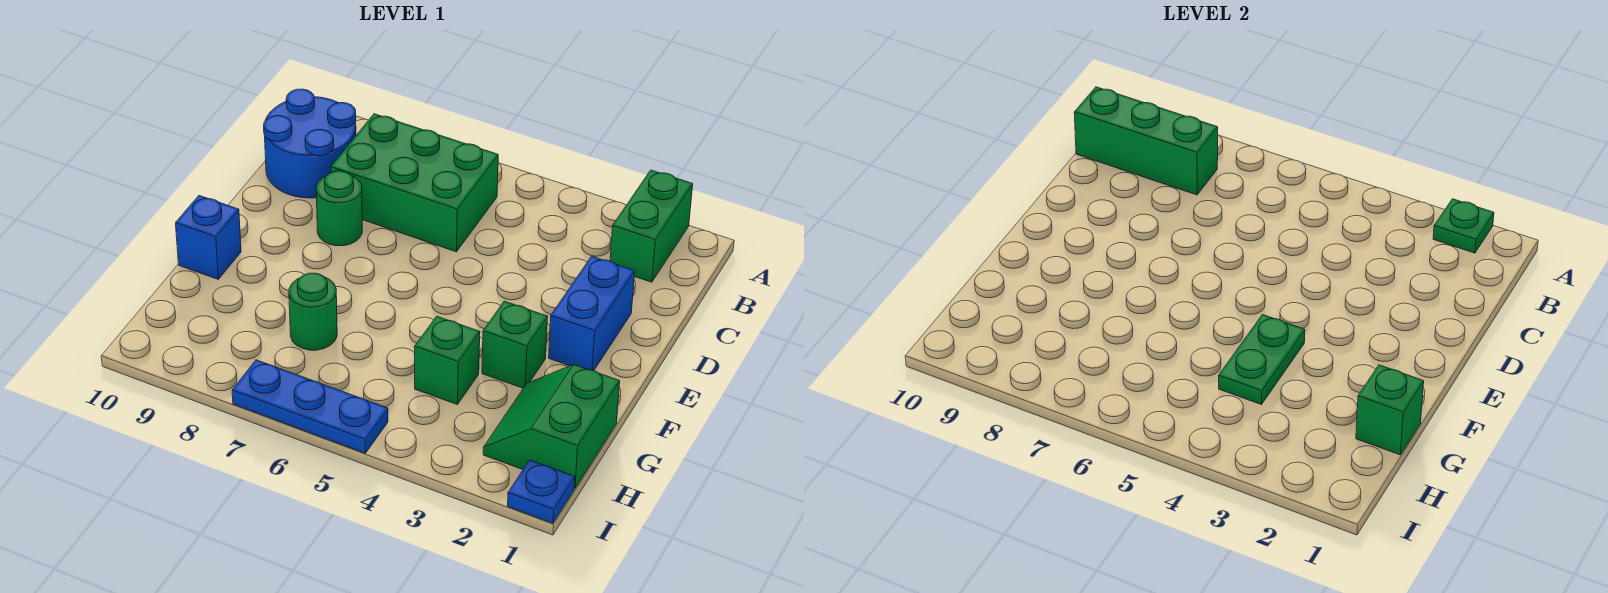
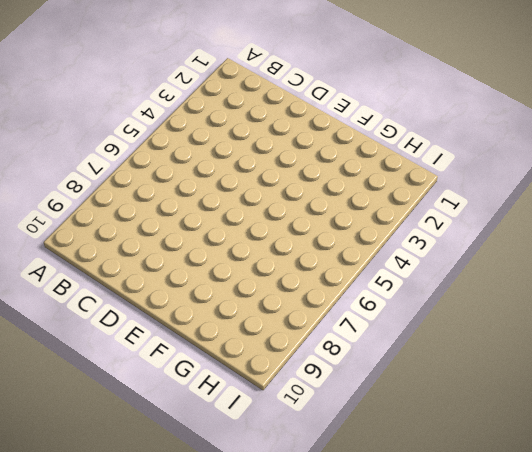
none -> green 1x2 brick [610,170,693,282]
none -> green 2x3 brick [331,114,498,252]
none -> blue 2x2 round brick [264,89,356,198]

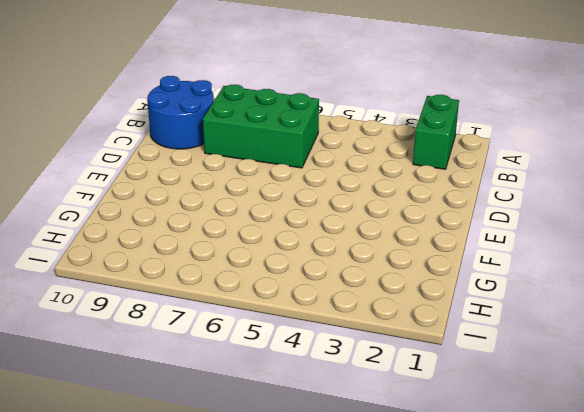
none -> blue 1x2 brick [549,256,635,370]
none -> green 1x1 round brick [316,171,362,246]
none -> green 1x1 brick [482,301,548,388]

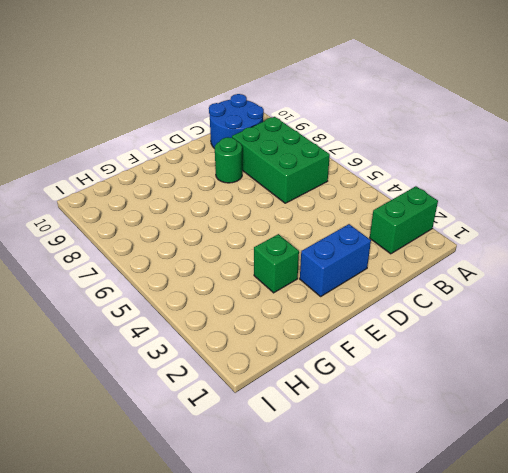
none -> blue 1x1 brick [176,196,241,279]
none -> green 2x2 slope [483,365,620,489]
none -> green 1x1 brick [415,316,480,405]

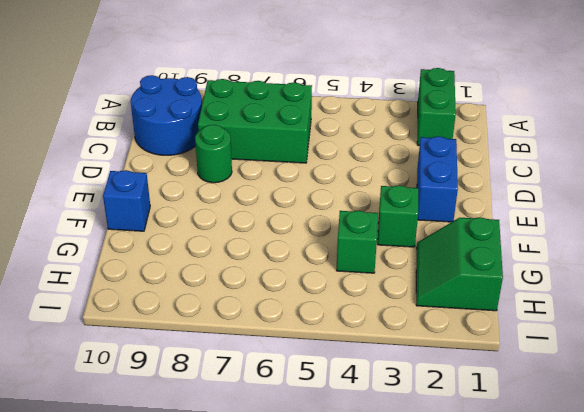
none -> green 1x1 round brick [289,273,337,350]
none -> blue 1x1 plate [508,460,575,523]
none -> blue 1x3 plate [232,360,388,453]

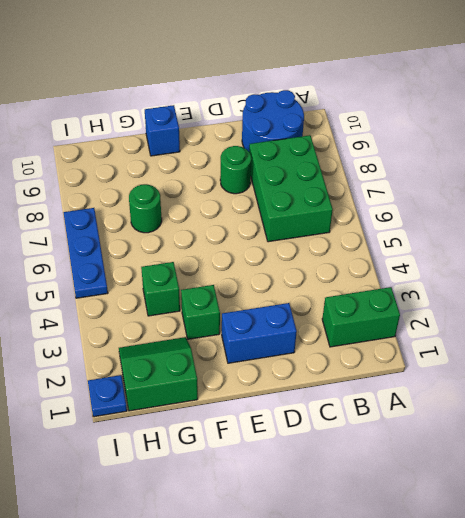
none -> green 1x1 plate [1433,199,1494,253]
none -> green 1x3 brick [1074,87,1218,195]
none -> green 1x2 plate [1219,315,1305,405]

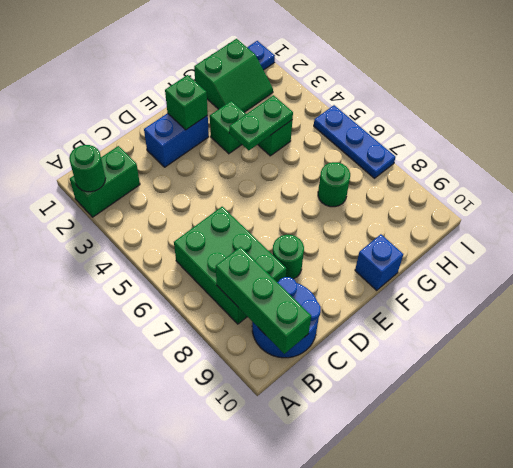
green 1x1 round brick [69,145,106,192] -> green 1x1 plate [1433,199,1494,253]
green 1x1 brick [165,75,208,130] -> green 1x1 brick moved to [1356,365,1424,455]

